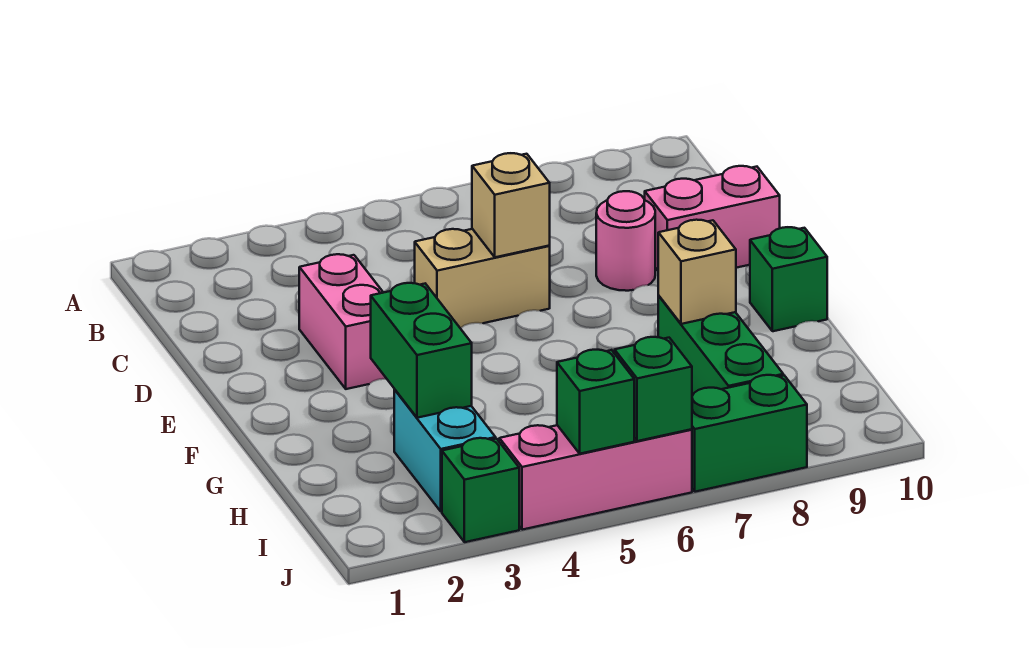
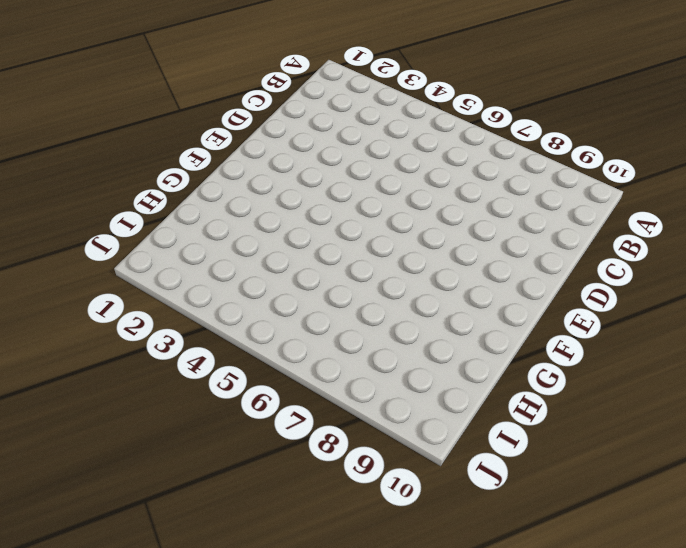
none -> pink 1x2 brick [299,254,386,389]
none -> tan 1x2 brick [415,229,550,328]
none -> pink 1x1 round brick [596,191,655,291]

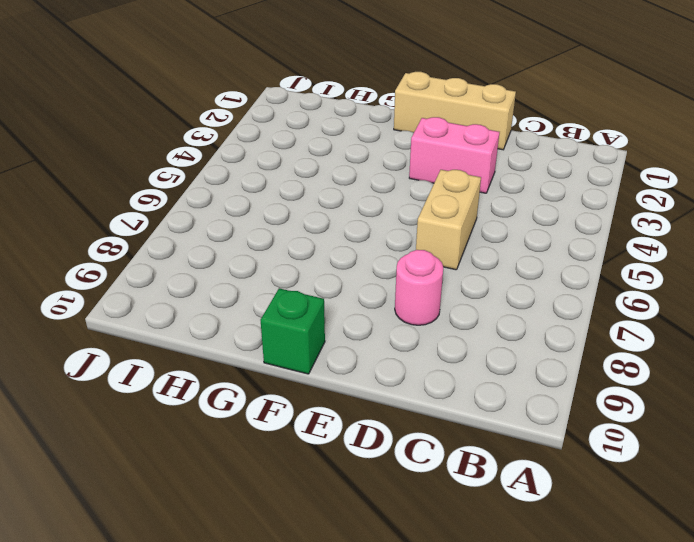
tan 1x3 brick [394,72,516,150] -> none
none -> pink 1x2 brick [644,166,780,270]
none -> green 1x3 brick [658,296,783,396]
none -> cyan 1x2 brick [394,390,496,512]

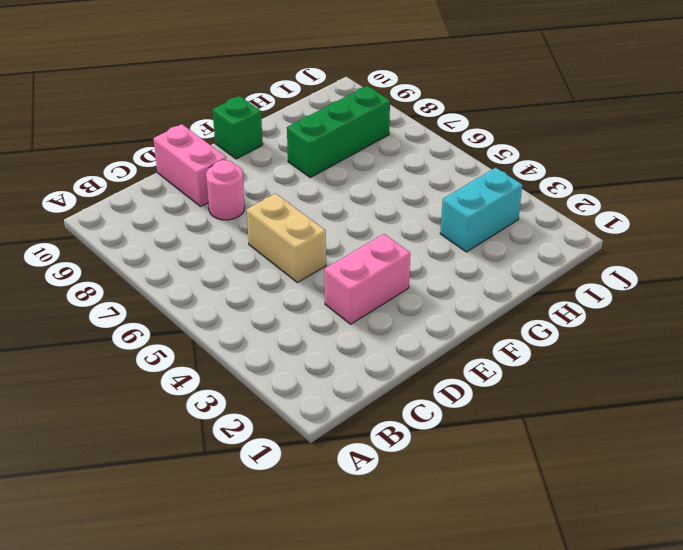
none -> green 1x1 brick [442,438,519,542]
none -> pink 1x3 brick [499,425,692,530]
none -> green 1x2 brick [692,375,807,492]

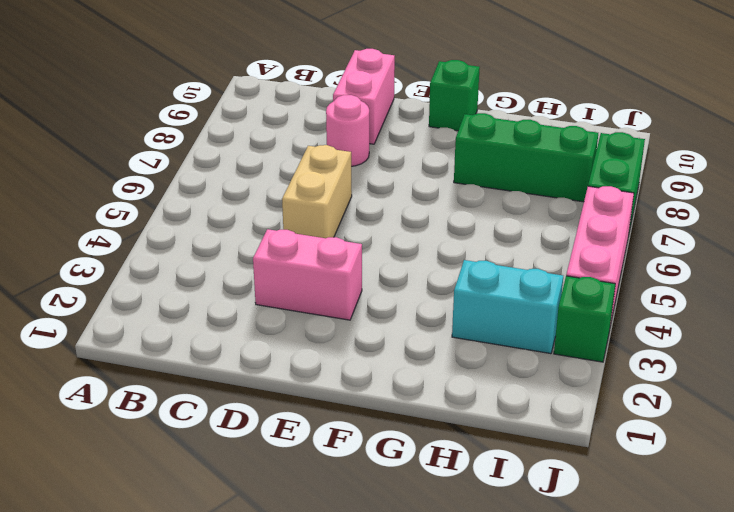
none -> tan 1x1 brick [472,153,550,257]
none -> green 1x2 brick [371,283,472,418]
none -> tan 1x1 brick [658,220,736,324]

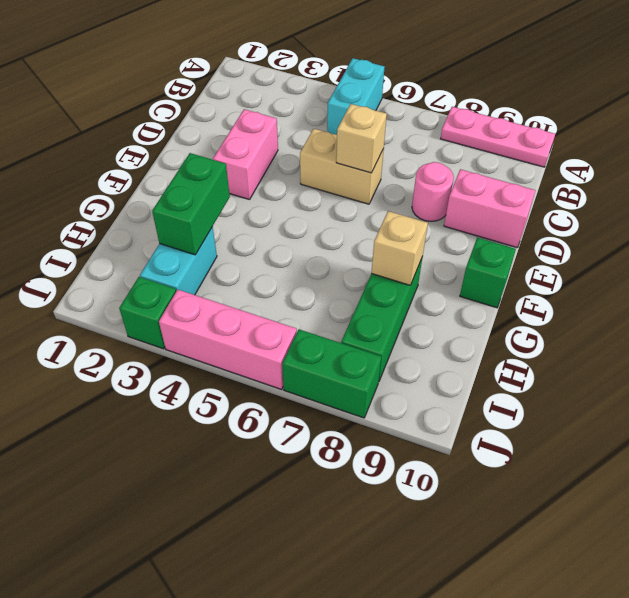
cyan 1x2 brick [327,58,385,135] -> none
pink 1x3 plate [441,107,555,167] -> none
none -> green 1x1 brick [557,350,634,454]
none -> green 1x1 brick [615,337,692,441]

